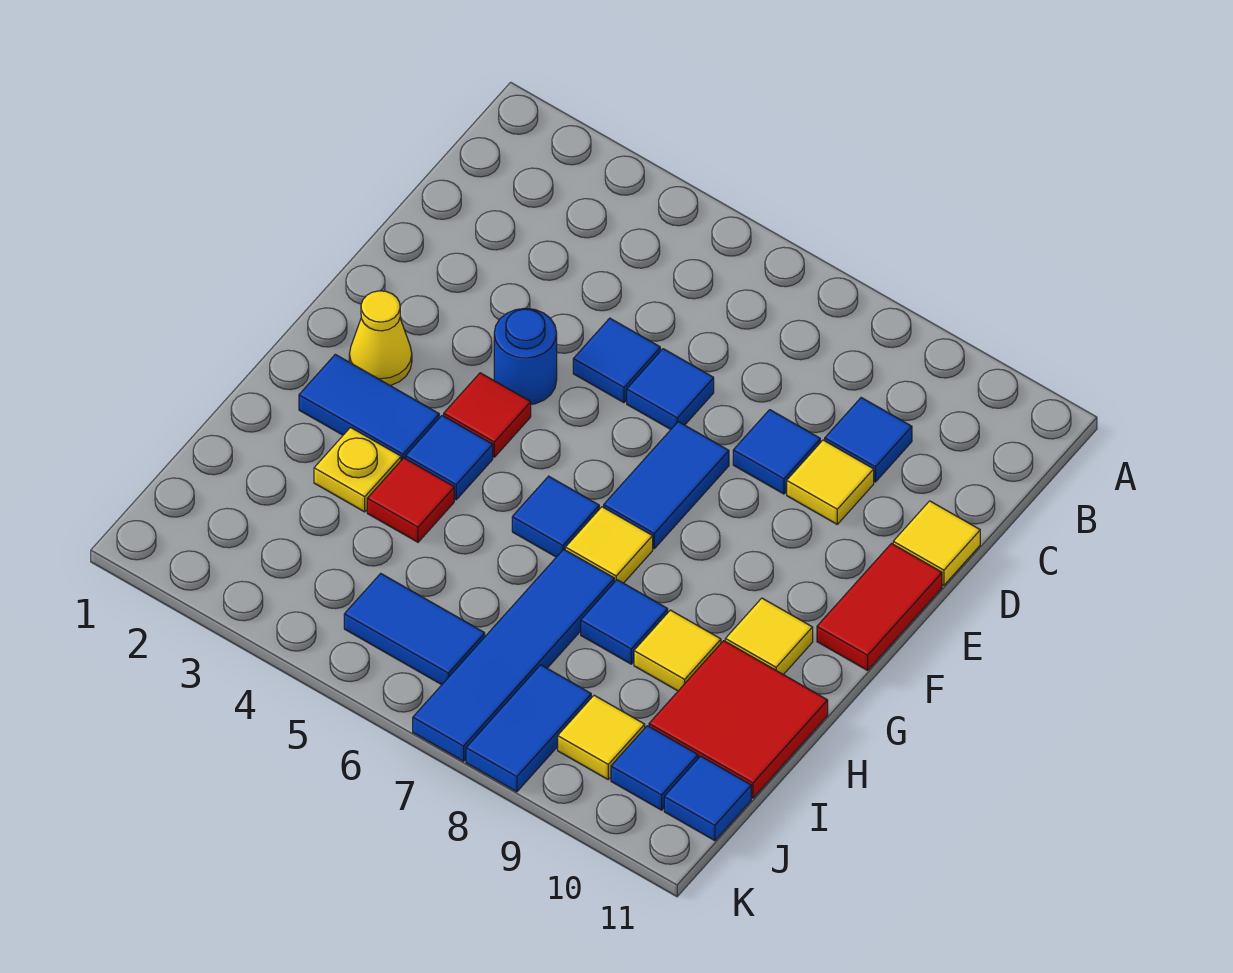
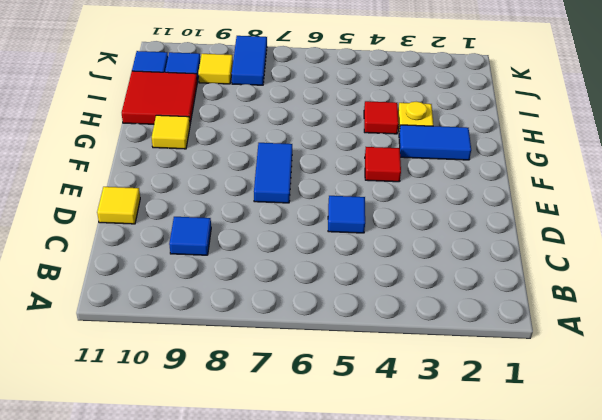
none -> blue 1x1 tile [627,349,714,429]
none -> blue 1x1 tile [733,410,820,494]
none -> yellow 1x1 tile [787,440,874,524]

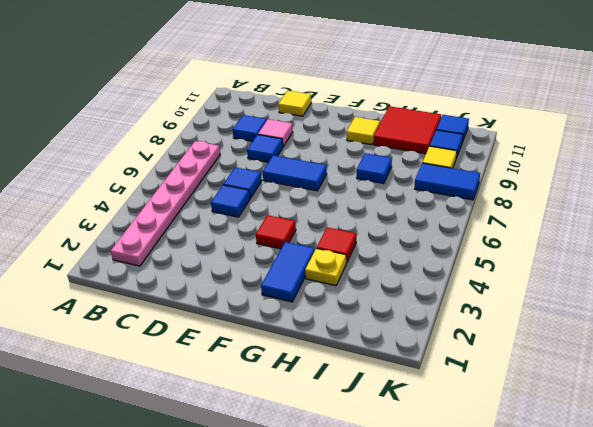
pink 1x6 plate [111,141,220,266] -> none
pink 1x1 tile [258,119,293,147] -> yellow 1x1 tile [787,440,874,524]
none -> blue 1x1 round brick [494,308,557,404]
none -> red 1x2 tile [817,544,942,670]
none -> yellow 1x1 cone [349,291,412,385]

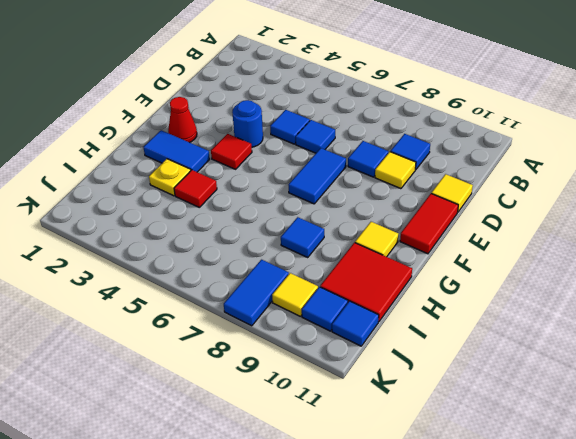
red 1x1 cone [168,97,197,143] -> yellow 1x1 cone [349,291,412,385]
none -> blue 1x1 tile [406,416,493,500]
none -> blue 1x1 tile [512,476,599,557]
none -> yellow 1x1 tile [565,507,653,583]

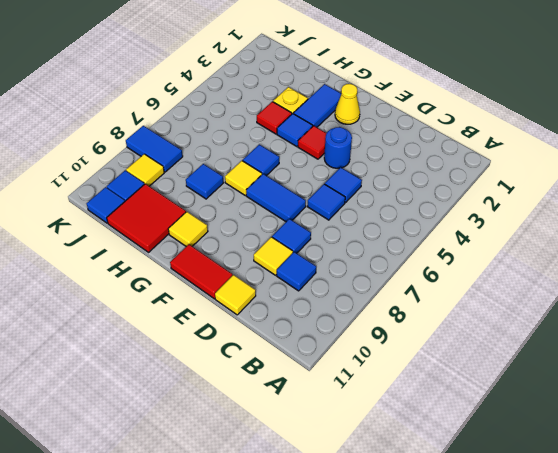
none -> blue 1x4 tile [413,549,614,761]
none -> yellow 1x1 tile [634,610,721,691]
none -> blue 1x2 tile [344,574,485,685]

